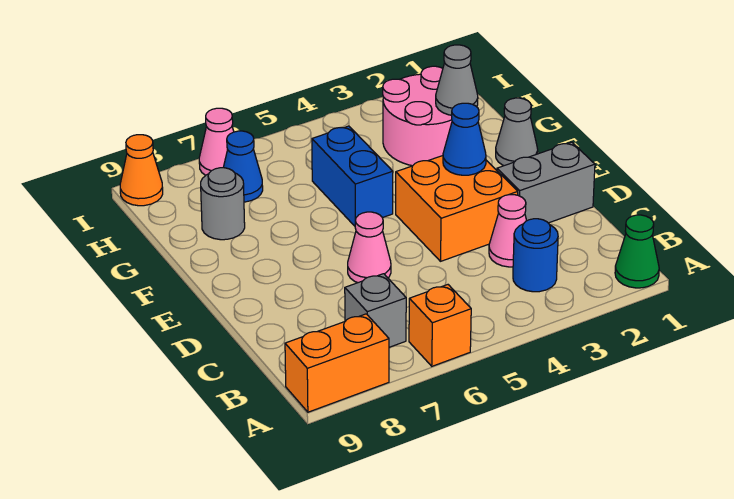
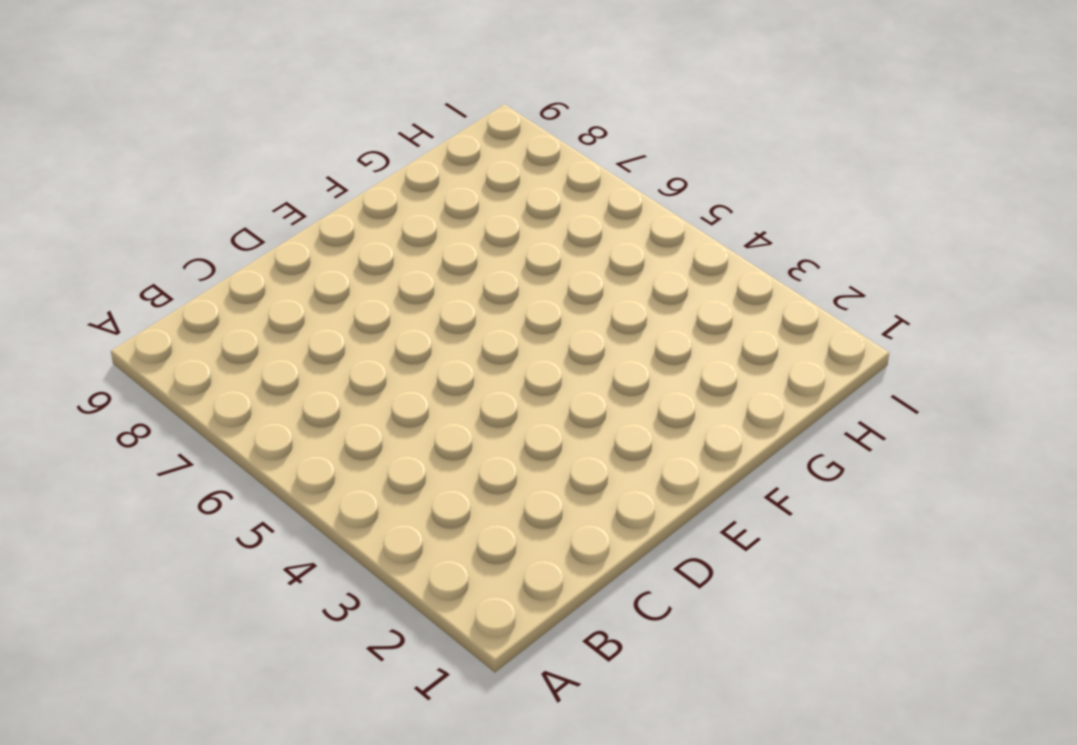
none -> green 1x1 cone [615,215,659,288]
none -> orange 1x1 brick [409,285,471,366]
none -> orange 1x2 brick [285,314,389,412]

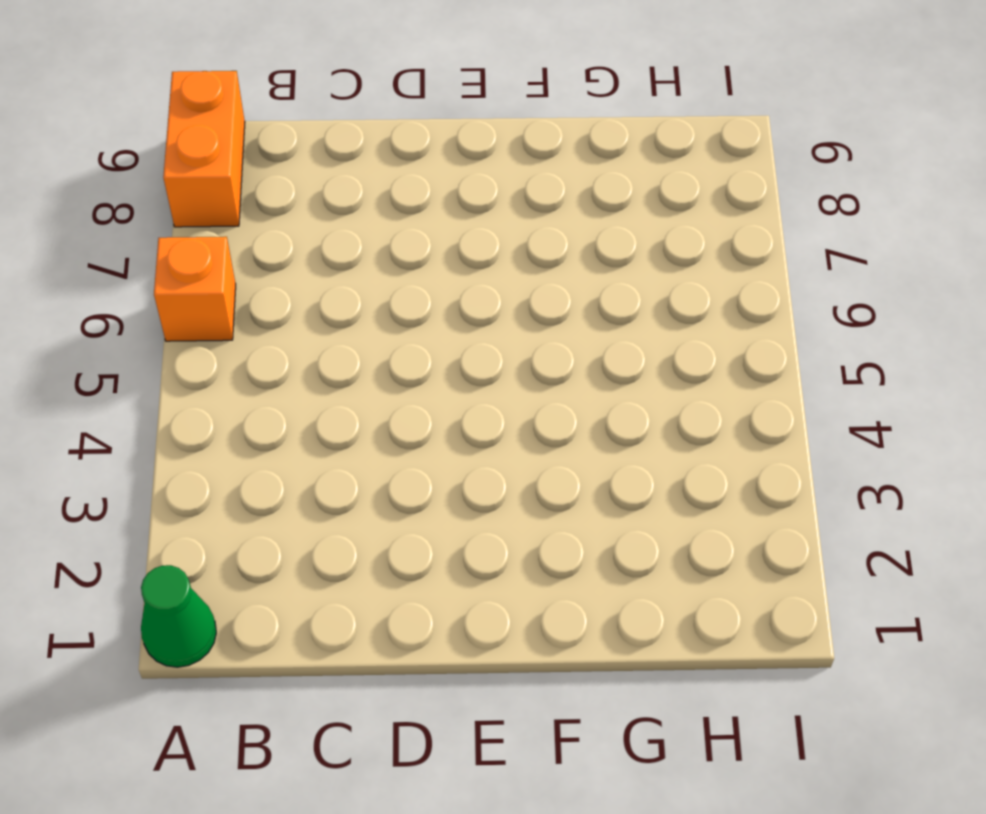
none -> blue 1x1 round brick [513,219,558,292]
none -> grey 1x1 brick [345,274,406,347]
none -> pink 1x1 cone [489,195,527,267]

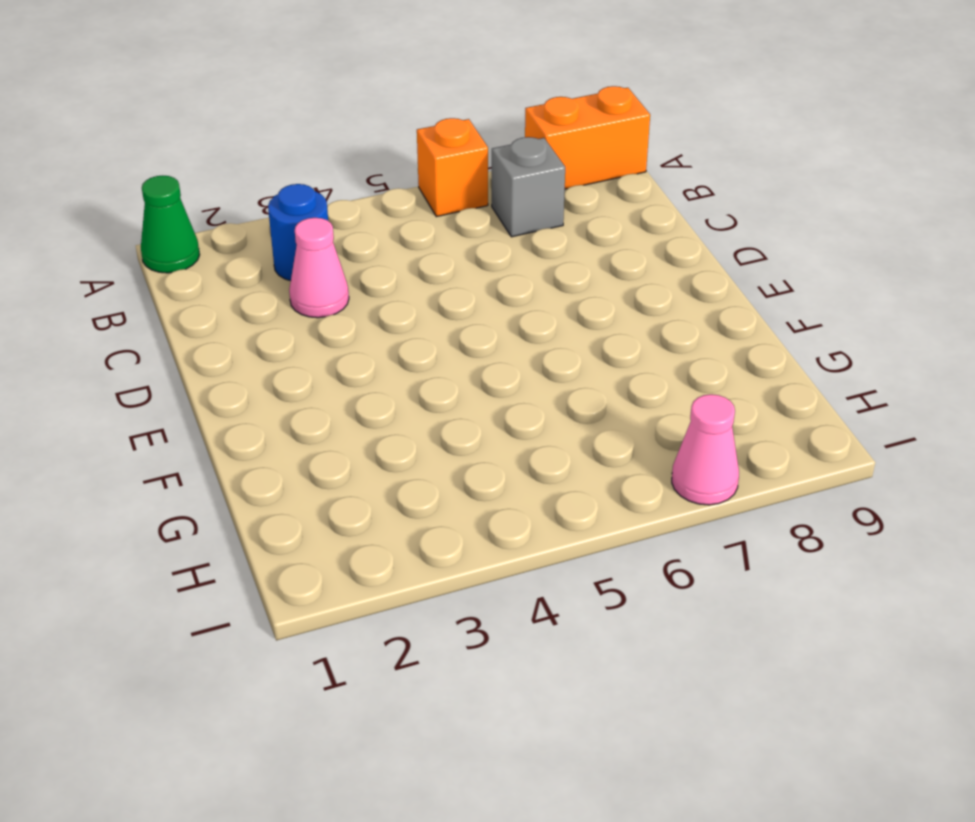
none -> grey 1x2 brick [497,142,595,223]
none -> orange 2x2 brick [396,156,518,261]
none -> pink 1x1 cone [348,212,391,283]

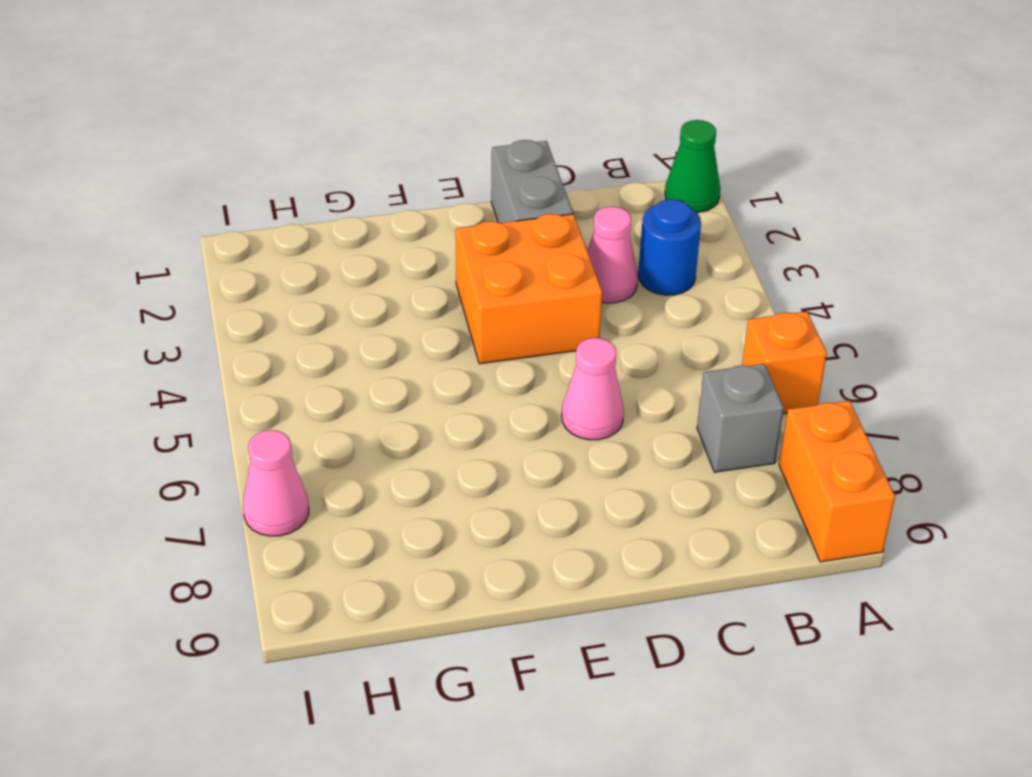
none -> grey 1x1 cone [496,98,538,166]
none -> blue 1x2 brick [312,126,393,226]
none -> pink 2x2 round brick [383,66,452,166]

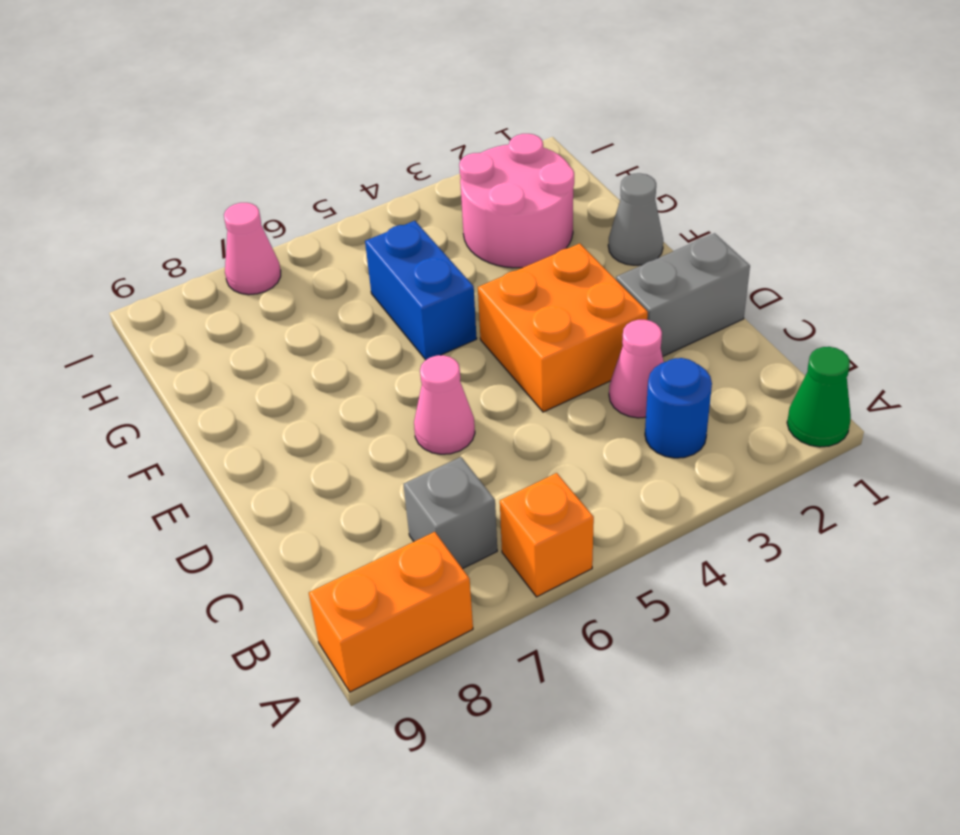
none -> grey 1x1 round brick [201,168,245,240]
none -> blue 1x1 cone [223,131,263,202]
none -> orange 1x1 cone [120,135,163,206]

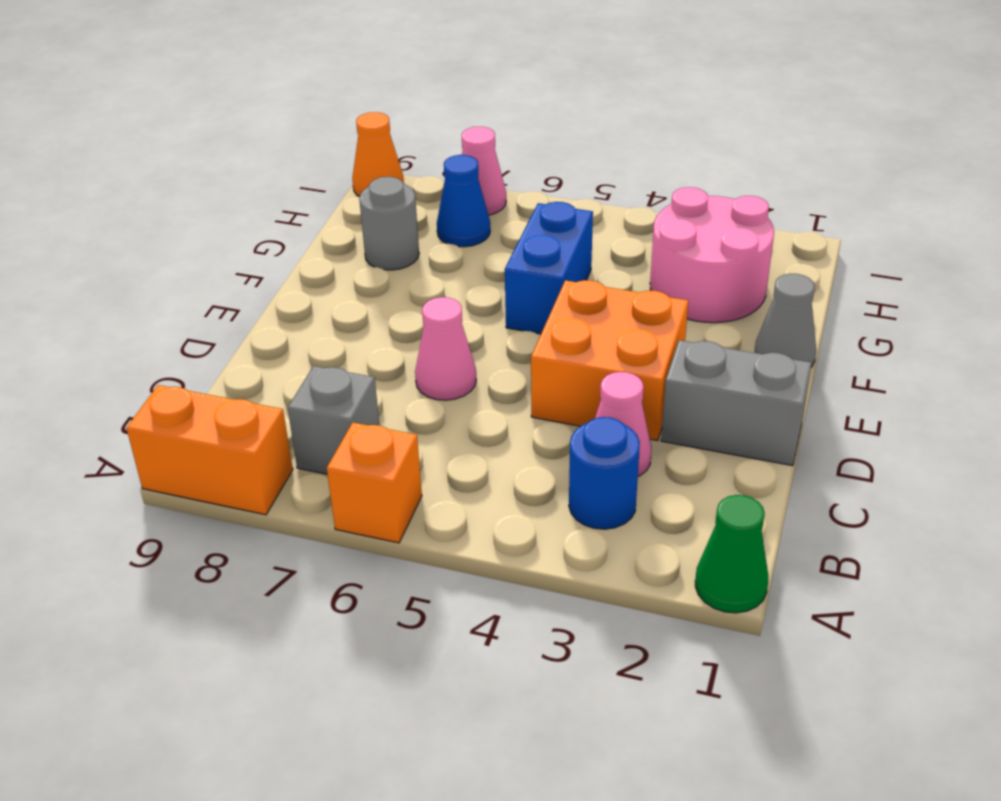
none -> blue 1x1 cone [443,103,486,175]
none -> grey 1x1 cone [436,45,478,115]

